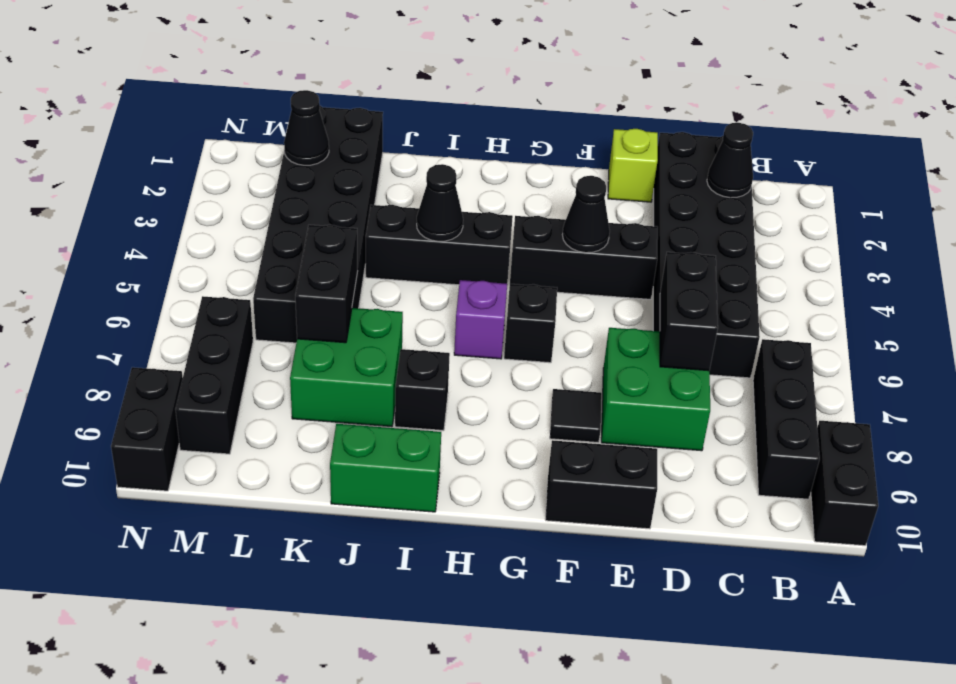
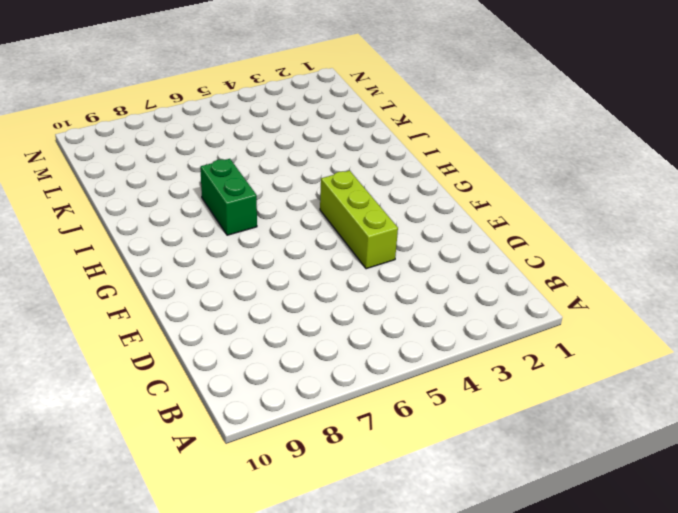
lime 1x3 brick [320,171,398,269] -> black 1x3 brick [510,216,658,299]
green 1x2 brick [200,159,257,235] -> green 1x2 brick moved to [330,424,441,512]
none -> black 1x2 brick [811,421,878,546]
none -> black 1x3 brick [753,339,820,499]
none -> black 2x6 brick [653,132,760,378]

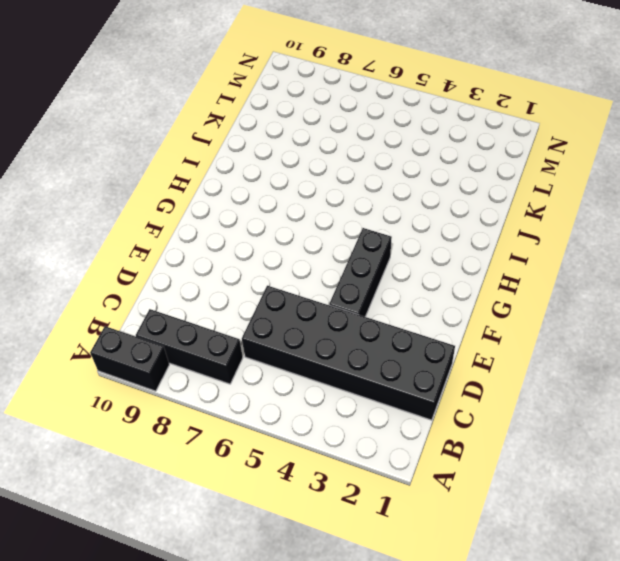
none -> green 2x2 brick [601,328,710,451]
none -> lime 1x1 brick [608,129,658,202]
none -> black 1x2 brick [545,440,657,529]

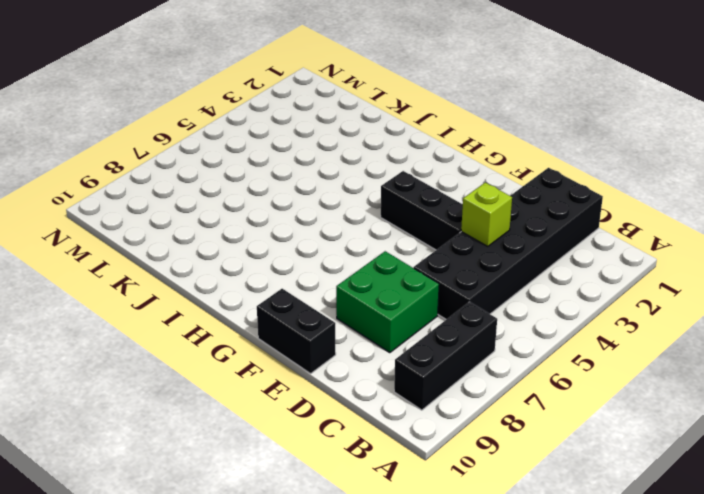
lime 1x1 brick [461,182,512,246] -> lime 1x1 brick moved to [608,129,658,202]
none -> black 1x2 brick [811,421,878,546]
none -> black 1x1 tile [550,389,602,443]
none -> black 1x1 brick [504,284,557,363]

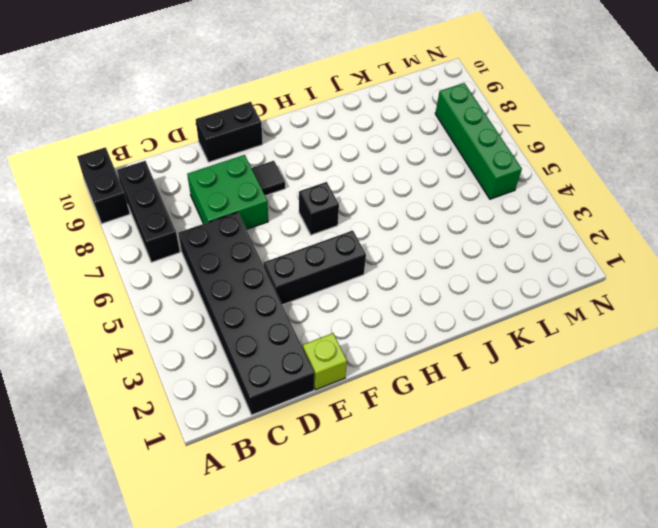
green 1x4 brick [435,83,522,199] -> black 1x3 brick [175,296,253,454]
none -> black 1x3 brick [366,205,513,285]
none -> purple 1x1 brick [454,280,507,359]
none -> black 1x1 brick [395,349,450,431]

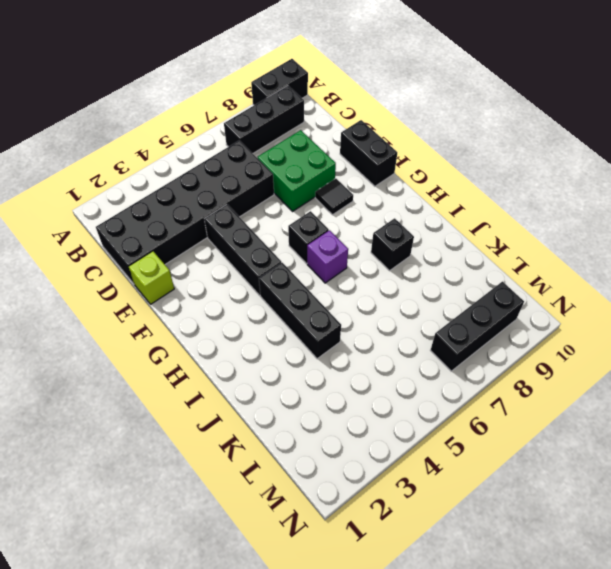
none -> green 1x2 brick [330,424,441,512]
none -> green 2x2 brick [290,308,403,427]
none -> black 2x6 brick [253,106,383,343]

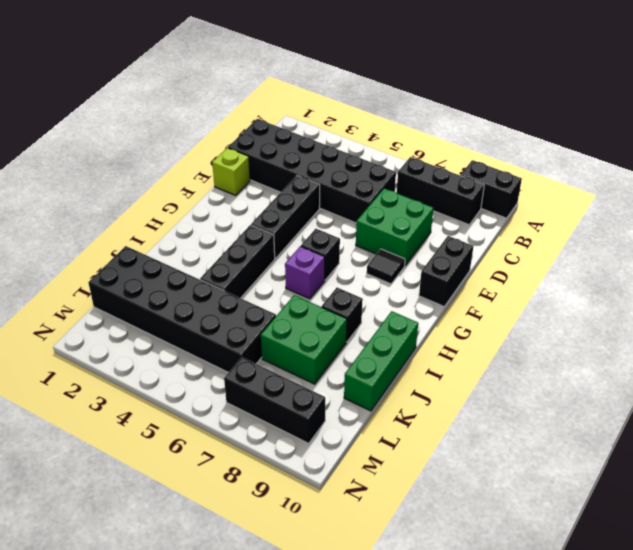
green 1x3 brick [344,311,418,411] -> green 1x2 brick [330,424,441,512]
none -> black 1x2 brick [111,367,183,491]
none -> black 1x1 cone [707,123,753,198]
none -> black 1x2 brick [660,252,718,371]

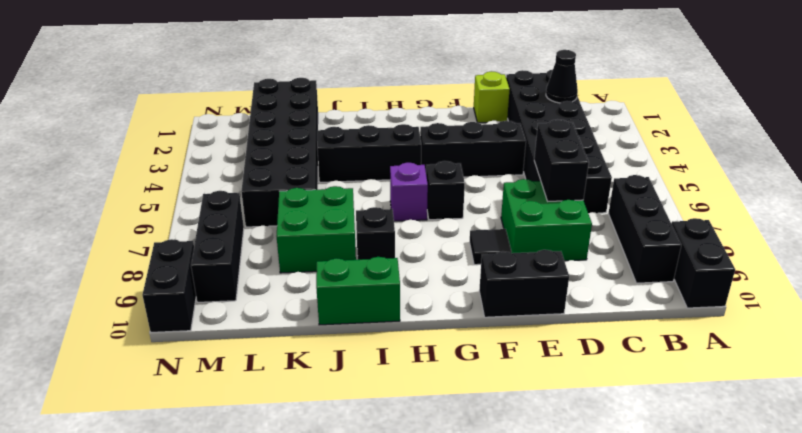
none -> black 1x1 cone [562,176,610,253]
none -> black 1x1 cone [417,164,463,241]
none -> black 1x2 brick [295,225,358,343]

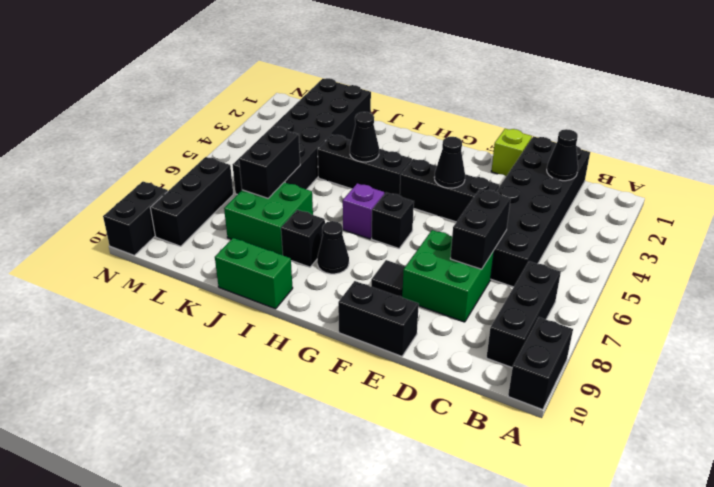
black 1x1 cone [317,221,349,274] -> black 1x1 cone moved to [284,90,329,165]

